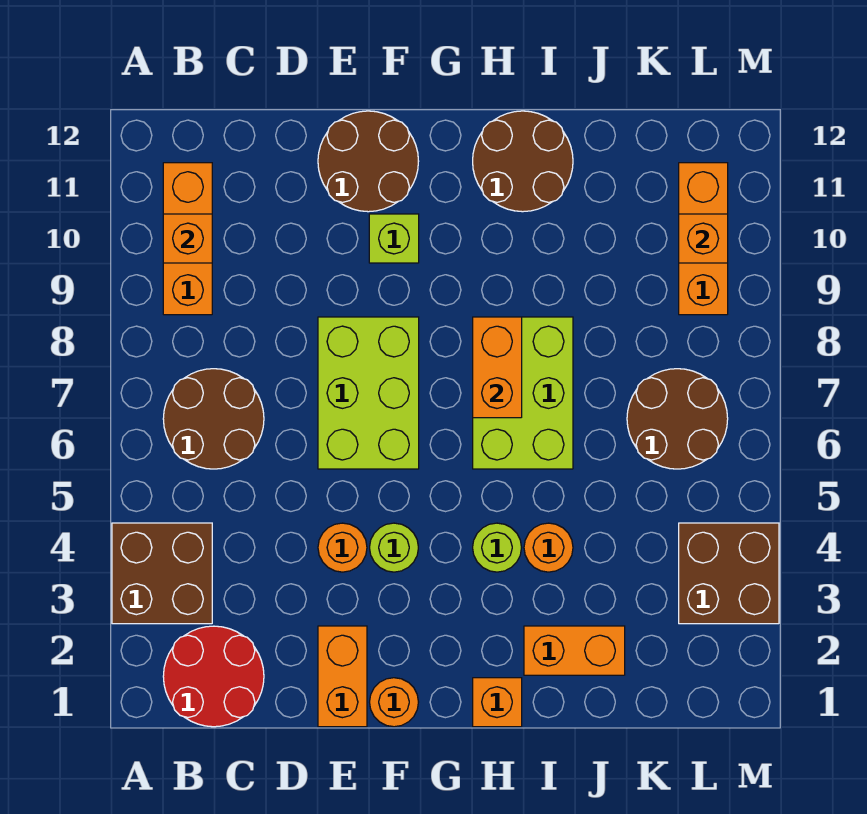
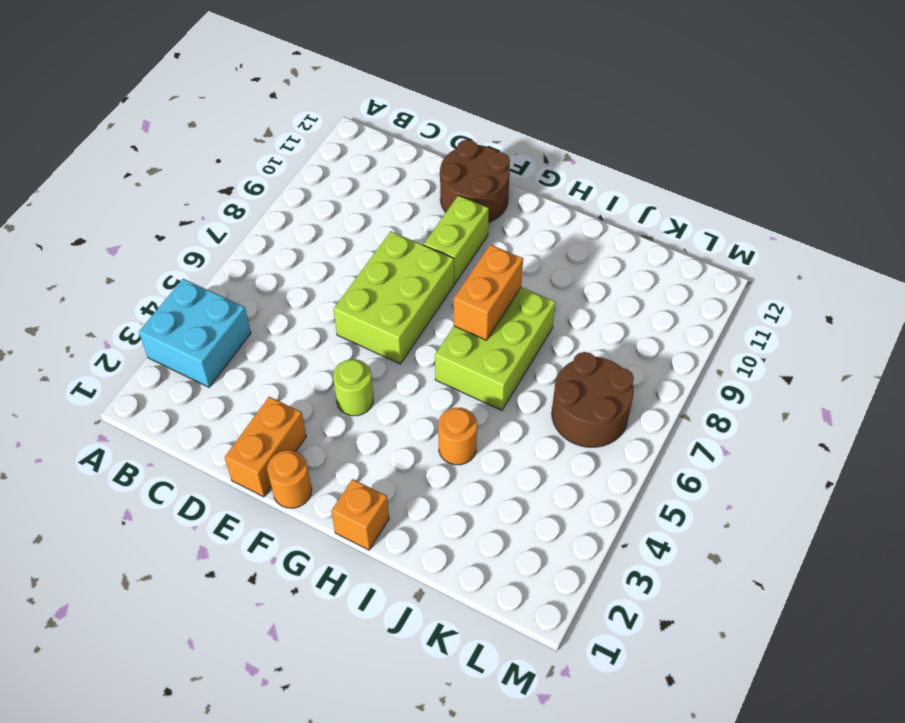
cyan 2x2 brick [139,279,251,387] -> brown 2x2 brick [112,523,212,624]
lime 1x2 brick [424,195,489,284] -> lime 1x1 brick [369,214,419,263]
none -> red 2x2 round brick [163,626,264,727]
none -> brown 2x2 round brick [163,369,264,469]
none -> orange 1x3 brick [163,163,212,315]

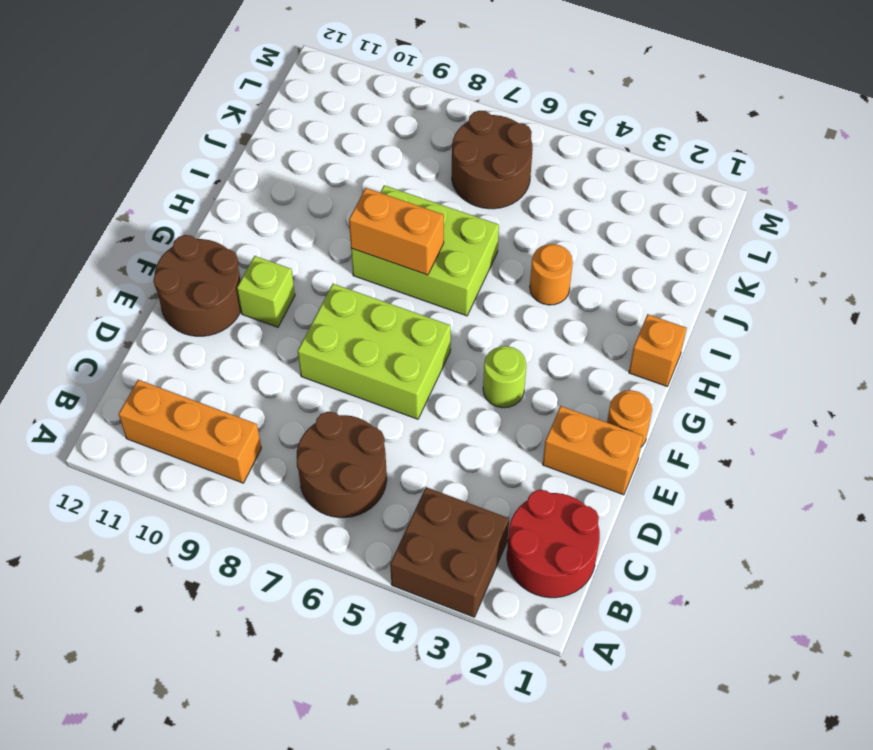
none -> orange 1x1 round brick [318,523,367,572]
none -> lime 1x1 round brick [473,523,522,572]
none -> brown 2x2 round brick [473,111,573,212]

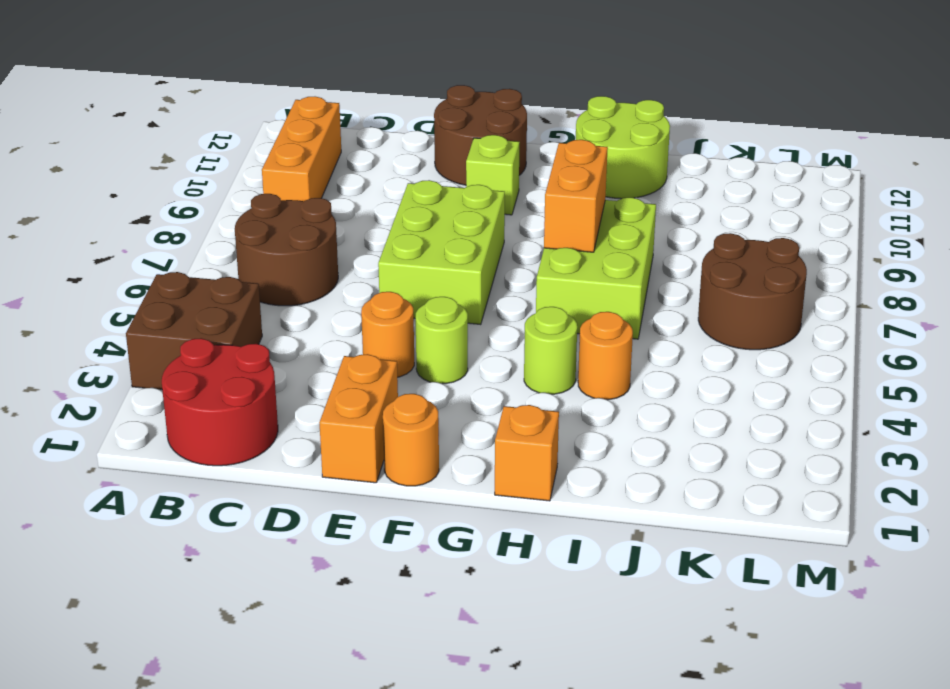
lime 2x2 round brick [576,96,670,199] -> brown 2x2 round brick [473,111,573,212]
none -> orange 1x2 brick [524,626,625,675]
none -> brown 2x2 brick [679,523,779,624]
none -> orange 1x3 brick [679,163,728,315]

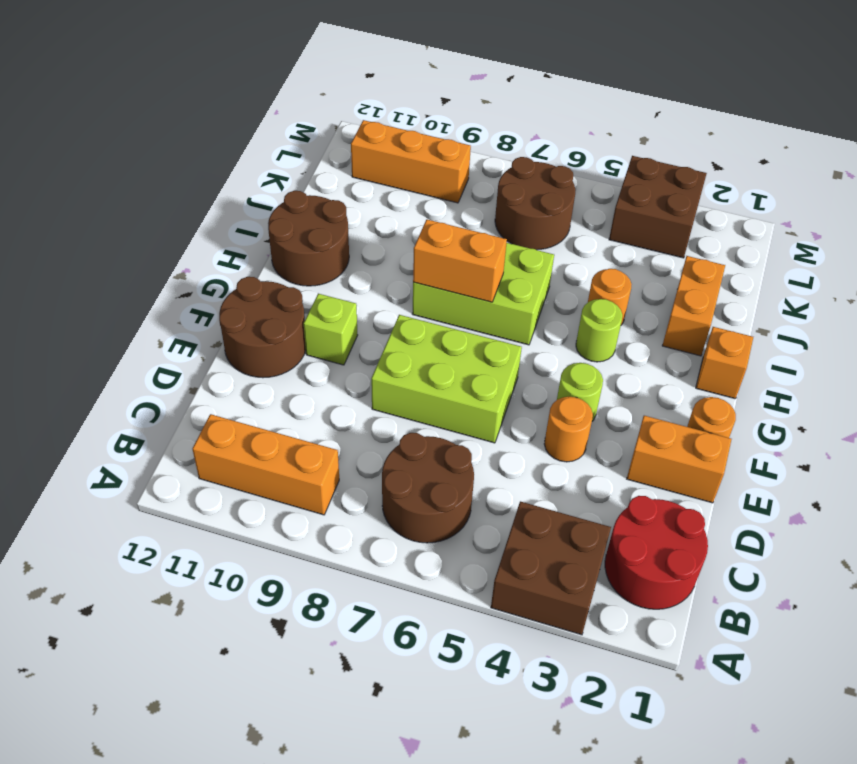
none -> orange 1x1 brick [163,214,212,263]
none -> orange 1x1 brick [679,214,728,263]

